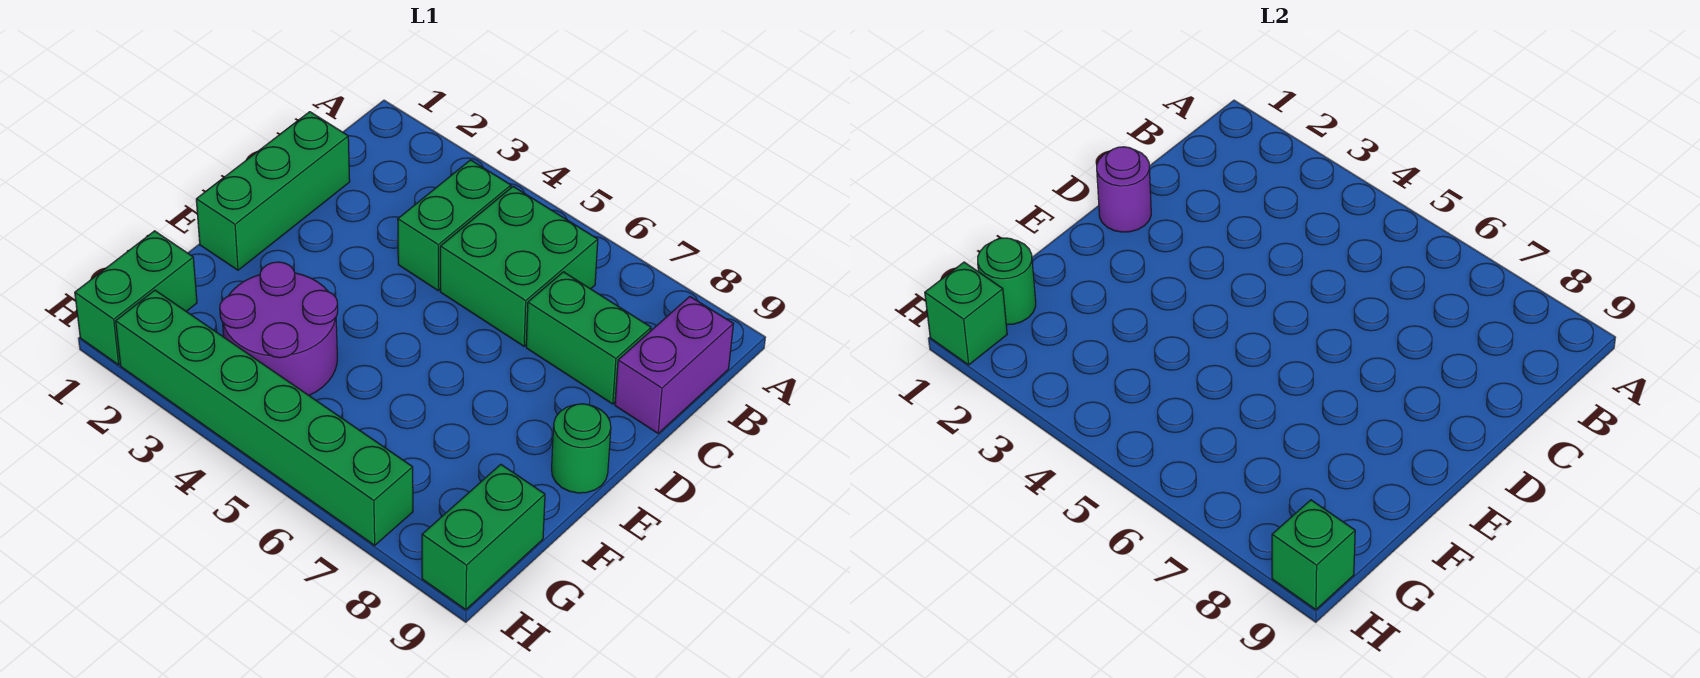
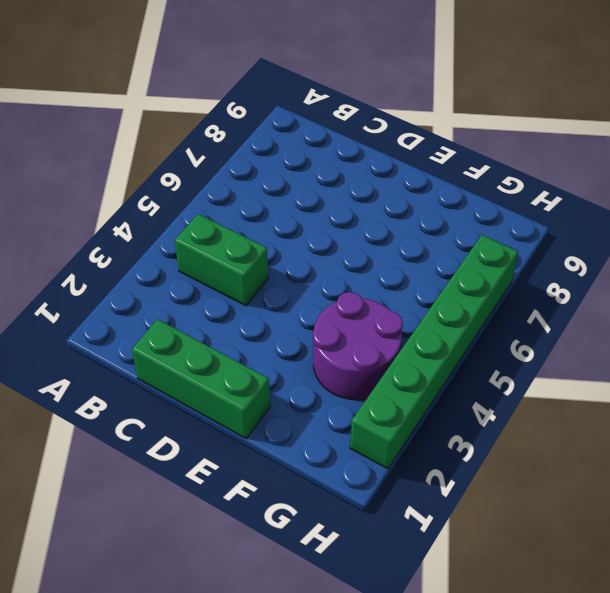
none -> green 2x2 brick [440,187,598,346]
none -> purple 1x2 brick [615,297,733,433]
none -> green 1x2 brick [526,272,651,404]

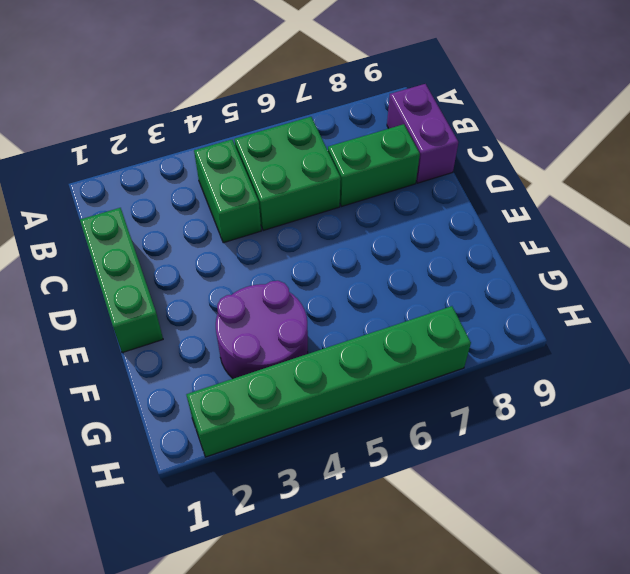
none -> green 1x1 round brick [552,404,611,493]
none -> green 1x2 brick [75,231,197,365]
none -> green 1x2 brick [422,464,545,610]

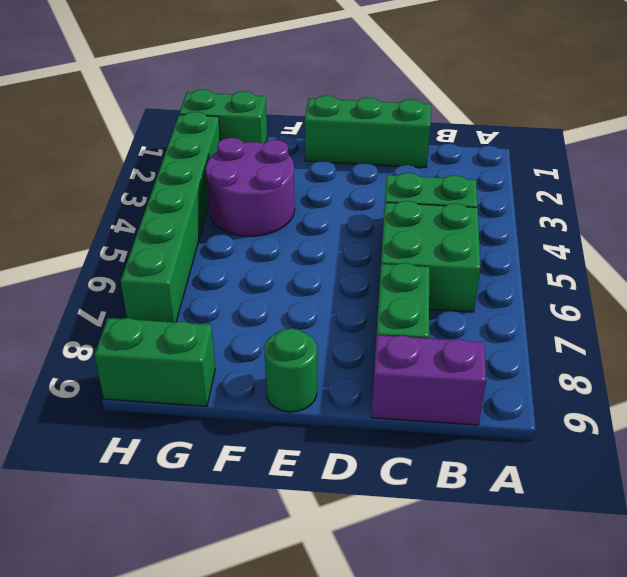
none -> purple 1x1 round brick [1097,147,1151,232]
none -> green 1x1 round brick [978,238,1036,325]
none -> green 1x1 brick [925,262,1007,365]

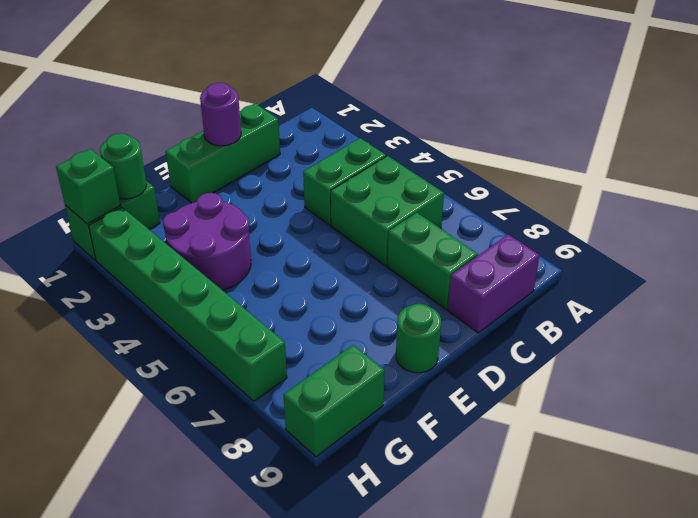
none -> green 1x1 brick [1272,500,1355,610]

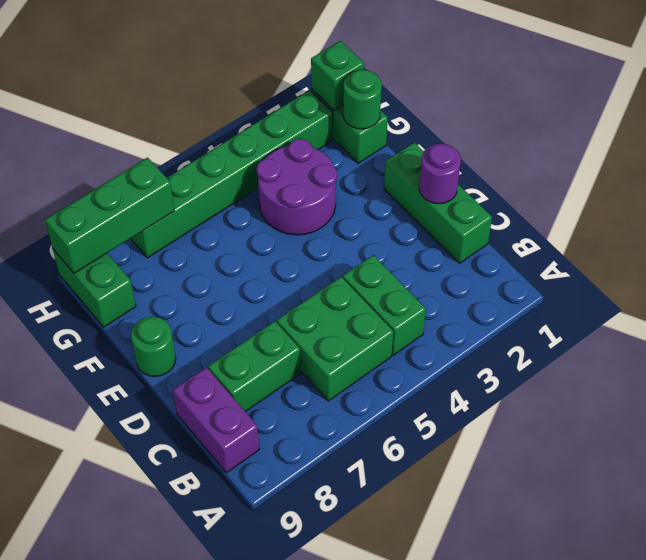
green 1x3 brick [45,158,174,273] -> green 1x1 brick [1272,500,1355,610]

